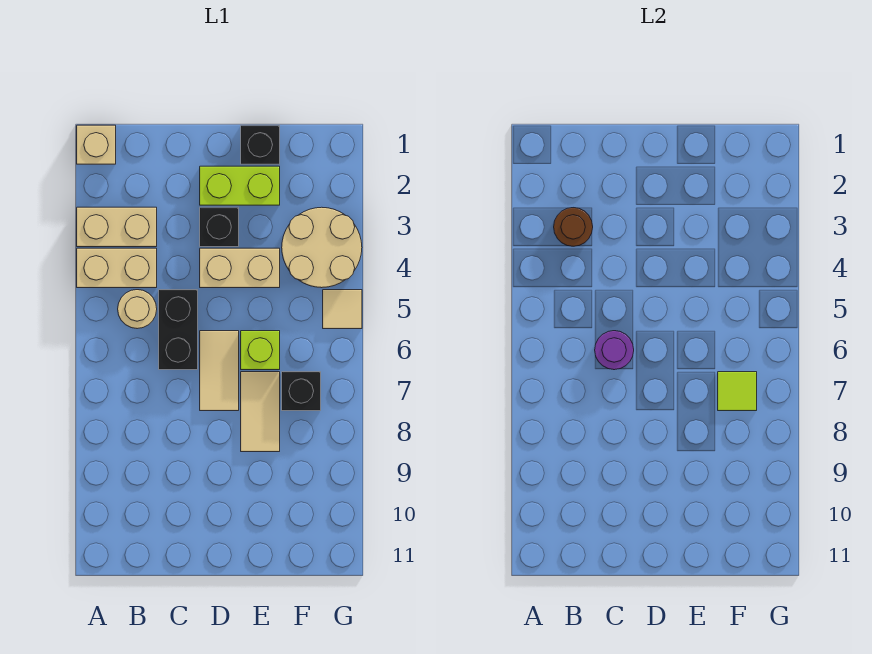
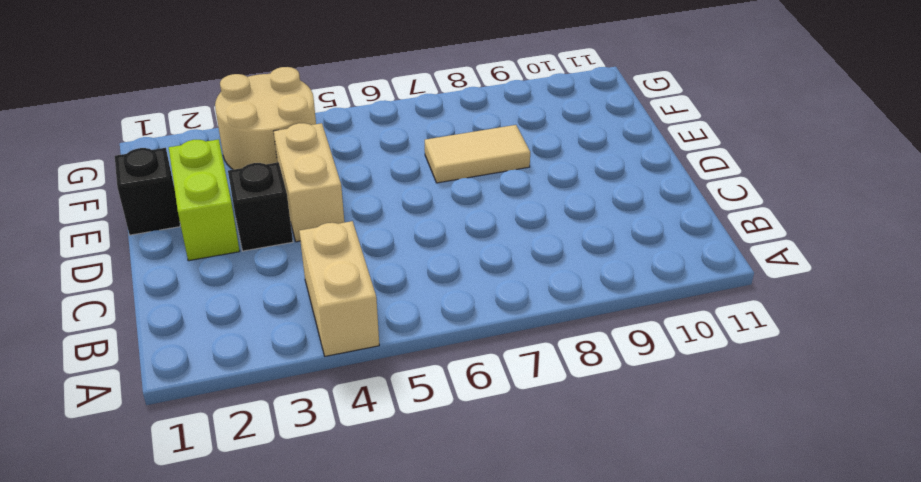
none -> tan 1x1 brick [77,125,116,164]
none -> tan 1x2 brick [77,207,157,247]
none -> tan 1x1 round brick [118,290,157,329]

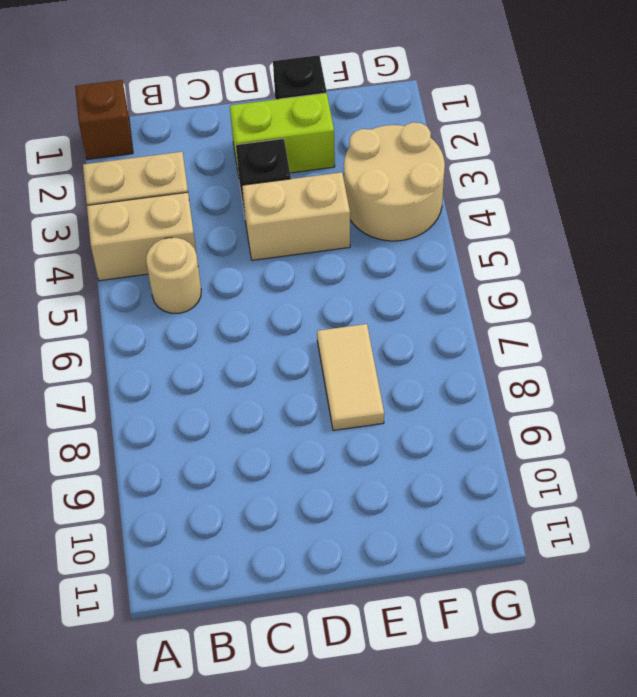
brown 1x1 brick [75,80,133,160] -> tan 1x1 brick [77,125,116,164]
none -> black 1x2 brick [159,290,198,370]
none -> tan 1x2 tile [200,331,239,411]
none -> lime 1x1 brick [241,331,280,370]

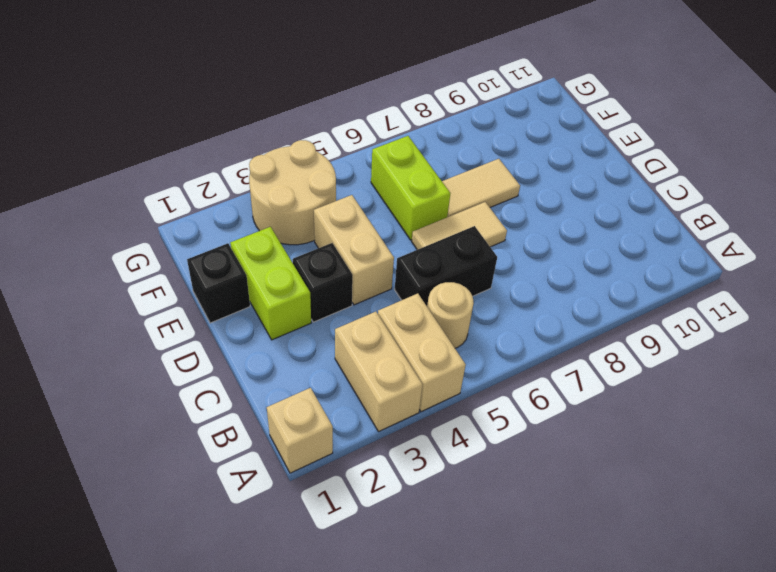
lime 1x2 brick [371,136,450,240] -> lime 1x1 brick [241,331,280,370]
none -> black 1x1 brick [282,372,321,411]
none -> tan 1x1 tile [323,290,362,329]
none -> brown 1x1 round brick [554,208,593,246]

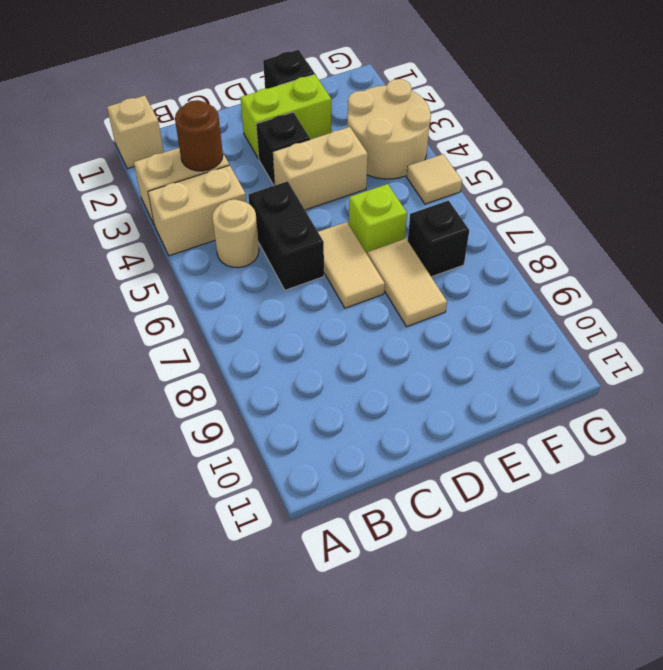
none -> purple 1x1 round brick [595,331,634,370]
none -> lime 1x1 tile [718,372,757,411]

